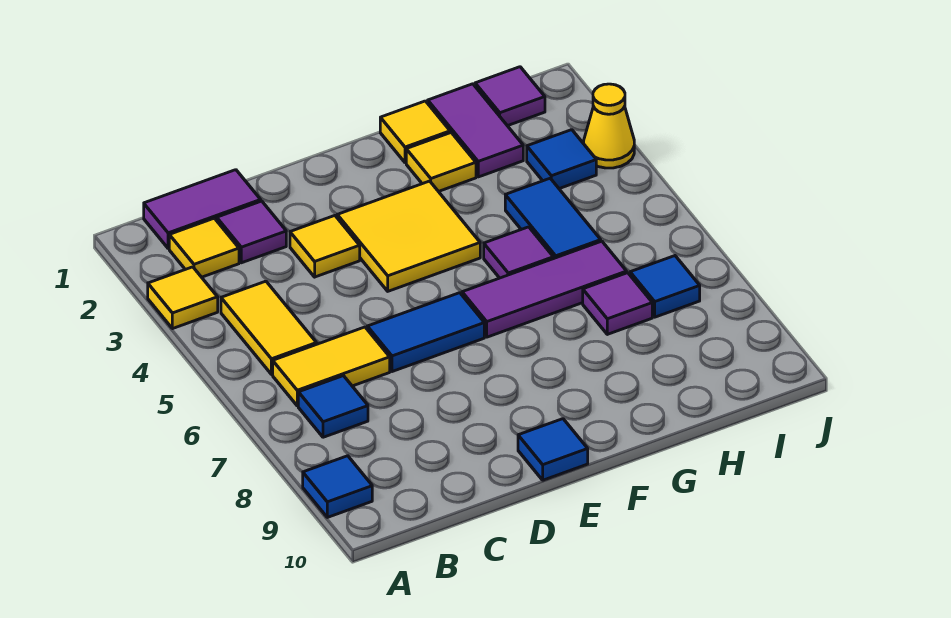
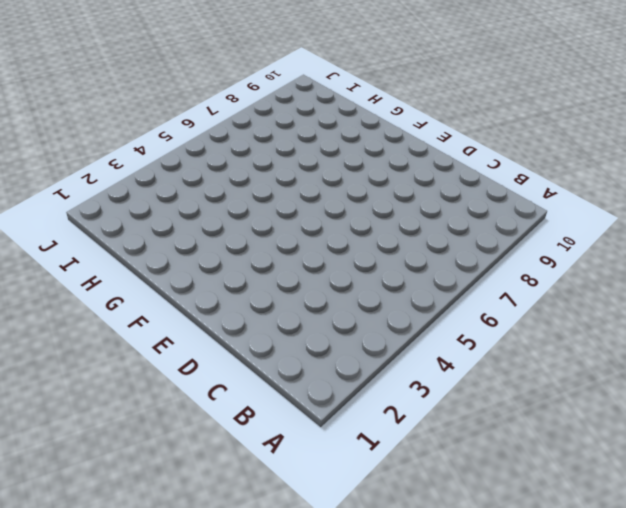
none -> yellow 1x1 tile [148,267,218,329]
none -> blue 1x1 tile [303,456,372,517]
none -> purple 1x2 tile [144,170,261,249]

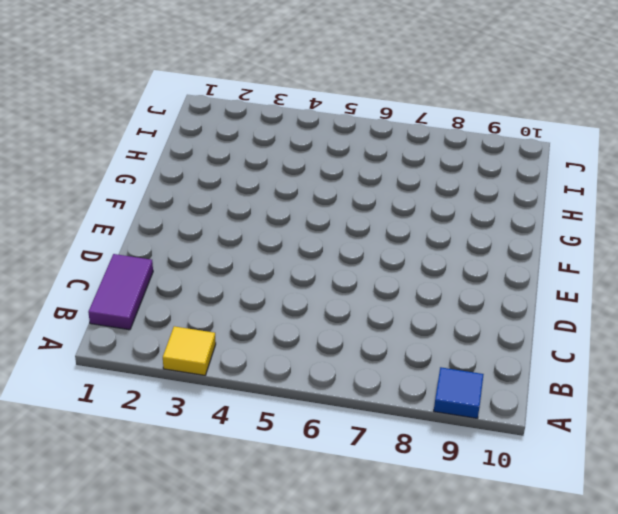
none -> yellow 1x1 tile [169,218,239,277]
none -> yellow 1x2 tile [221,281,317,374]
none -> yellow 1x2 tile [273,327,390,406]

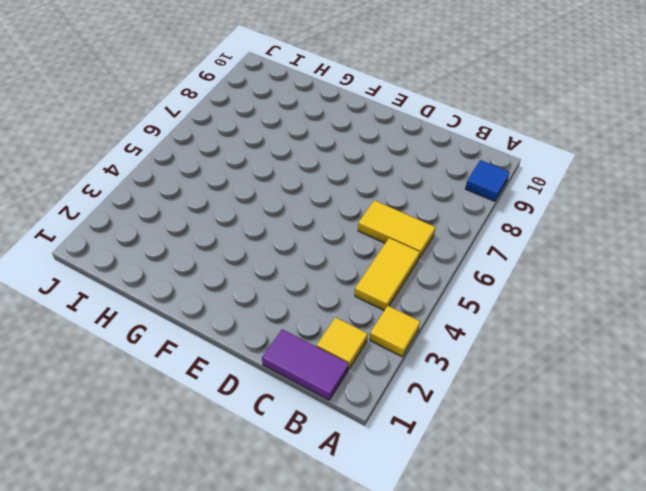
none -> blue 1x1 tile [298,376,368,437]
none -> purple 1x1 tile [217,201,286,263]
none -> yellow 1x1 tile [290,216,360,277]

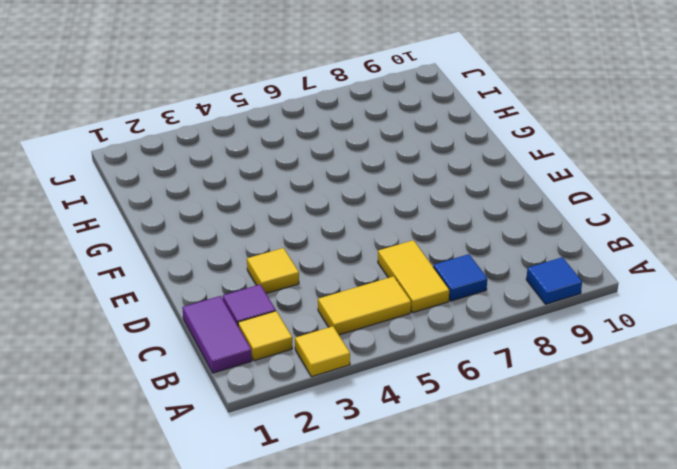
none -> blue 1x2 tile [367,293,484,372]
none -> yellow 2x2 tile [337,181,480,291]
none -> blue 1x1 tile [518,419,588,480]

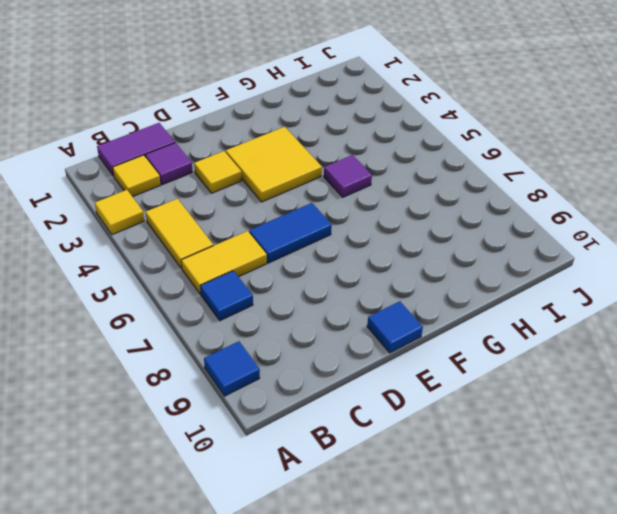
none -> purple 1x3 tile [462,241,627,337]
none -> yellow 1x1 tile [380,101,450,163]
none -> yellow 1x1 tile [406,133,476,192]

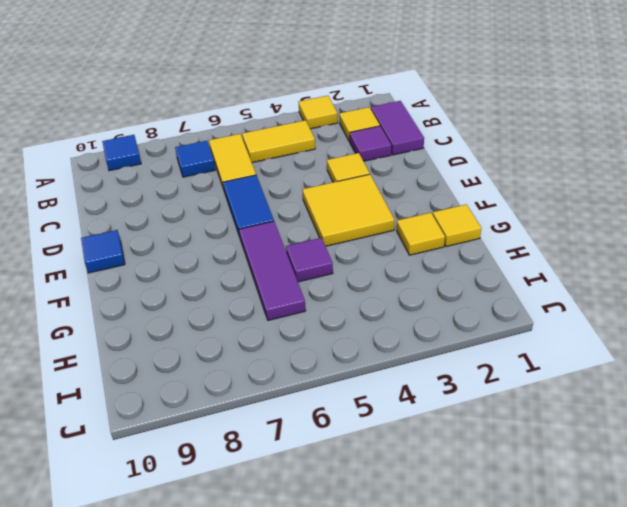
none -> purple 1x2 tile [428,84,523,177]
none -> blue 1x2 tile [505,178,601,259]
none -> purple 1x1 tile [583,273,652,334]

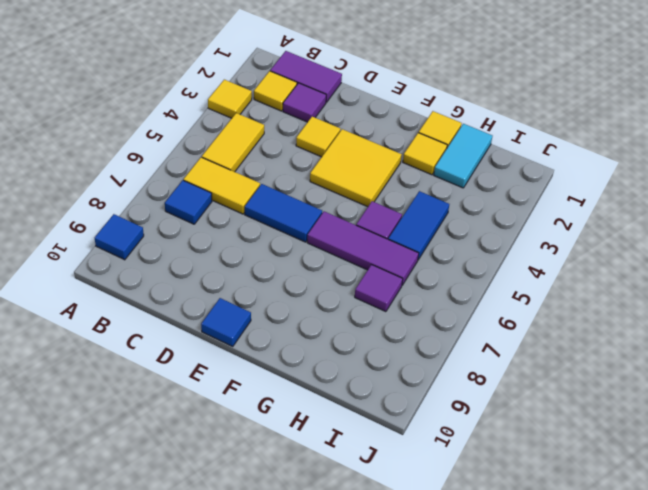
cyan 1x2 tile [434,124,492,188] -> purple 1x2 tile [428,84,523,177]
none -> purple 1x1 tile [475,67,545,126]
none -> blue 1x1 tile [527,130,596,189]
none -> blue 1x1 tile [630,256,700,317]

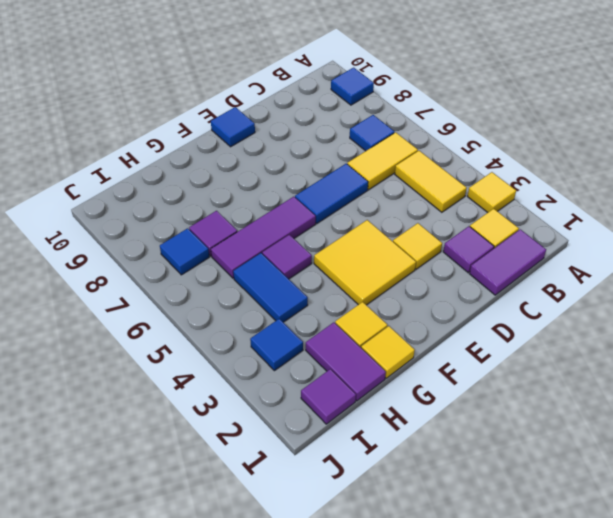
none -> yellow 1x1 cone [584,84,634,168]

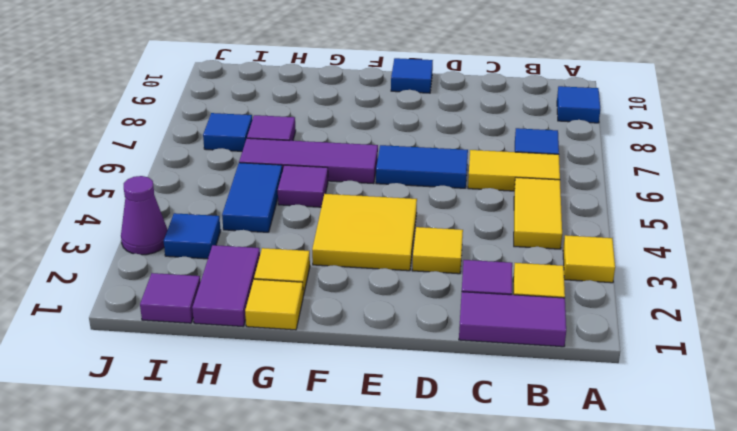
purple 1x1 cone [121,176,168,255] -> yellow 1x1 cone [584,84,634,168]

